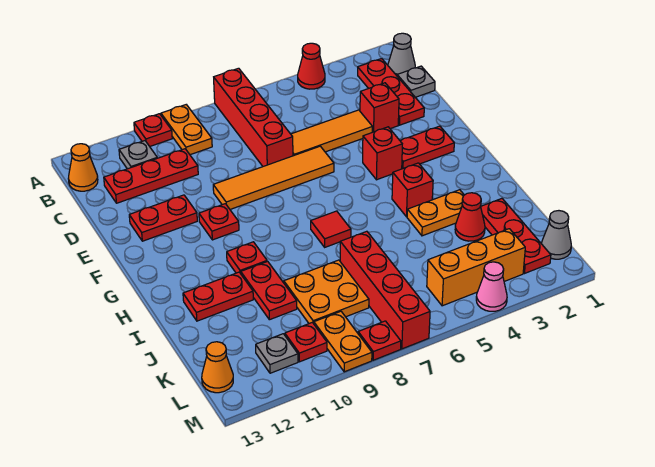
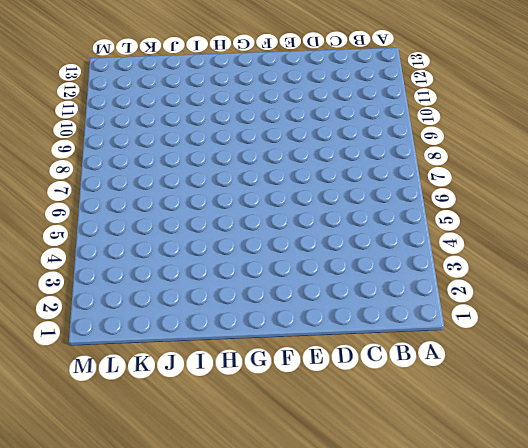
none -> red 1x1 cone [298,43,325,89]
none -> red 1x4 brick [214,68,293,166]
none -> orange 1x2 plate [161,105,212,155]
none -> red 1x1 plate [134,114,172,146]

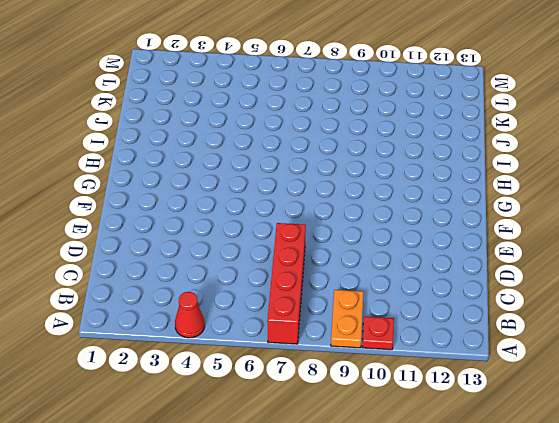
none -> grey 1x1 cone [388,33,415,76]
none -> red 1x3 plate [358,59,424,125]
none -> grey 1x1 plate [119,141,157,169]
none -> orange 1x1 cone [68,144,98,191]

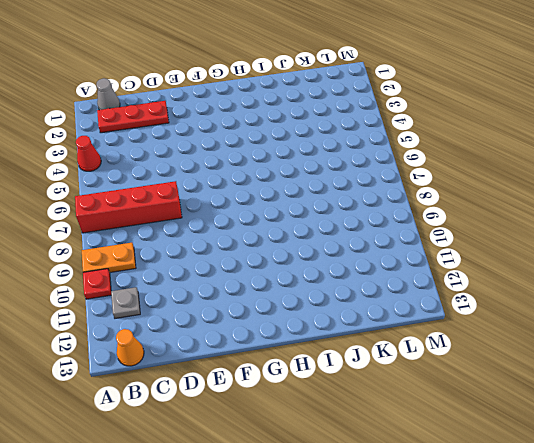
none -> grey 1x1 plate [397,66,435,97]
none -> red 1x3 plate [104,149,198,203]
none -> red 1x1 brick [360,83,399,132]
none -> orange 1x3 tile [291,110,372,156]

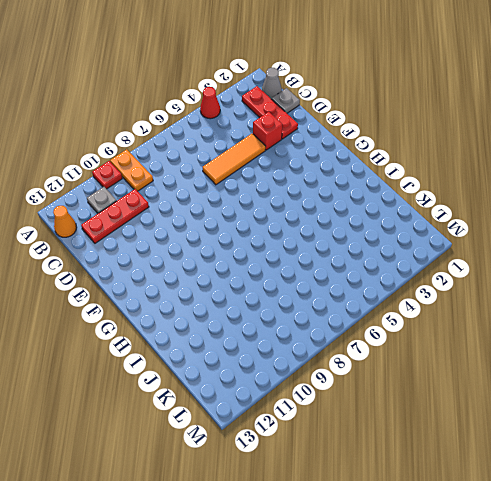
none -> red 1x4 brick [214,68,293,166]
none -> orange 1x4 tile [213,146,334,209]
none -> red 1x2 plate [129,195,197,241]
none -> red 1x2 plate [400,126,454,169]

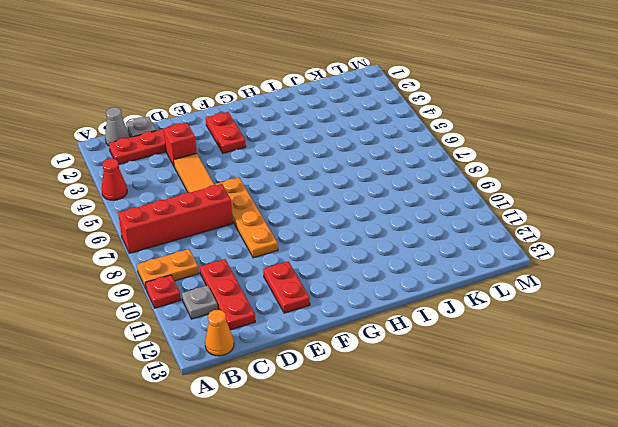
orange 1x4 plate [216,178,278,258] -> orange 1x4 tile [213,146,334,209]
none -> red 1x1 brick [363,127,402,180]
none -> red 1x1 plate [199,204,239,240]
none -> red 1x1 brick [392,163,433,217]
none -> red 1x1 tile [311,211,351,247]

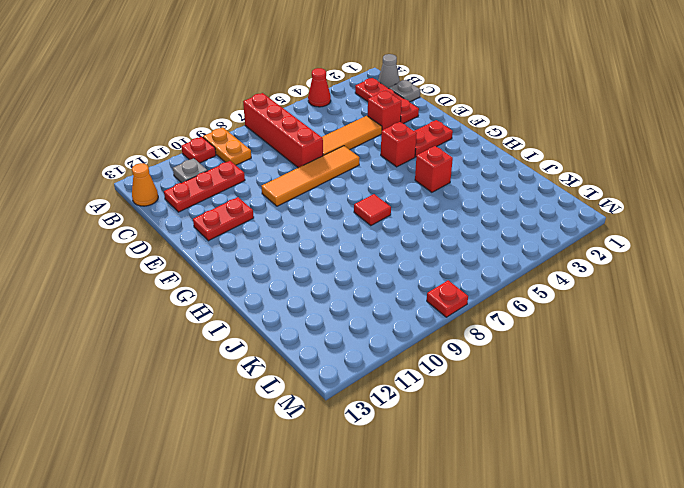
none -> red 1x1 plate [199,204,239,240]
none -> red 1x1 plate [227,242,267,273]
none -> orange 1x2 plate [407,190,464,236]
none -> red 1x2 plate [241,261,297,320]

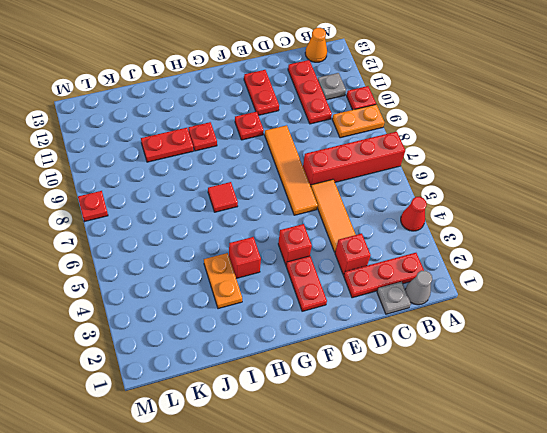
none -> red 1x2 plate [183,272,253,321]
none -> red 1x3 plate [481,199,551,274]
none -> red 1x1 cone [455,193,485,241]
none -> red 1x4 brick [340,231,430,349]

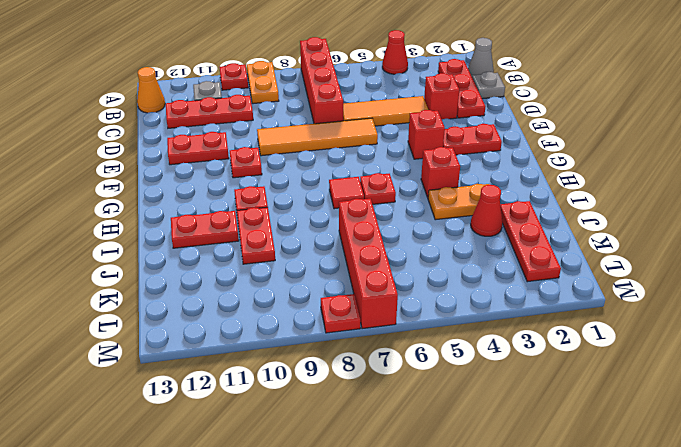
red 1x1 plate [360,173,396,204] -> red 1x1 plate moved to [285,322,327,362]
none -> orange 2x2 plate [284,260,369,324]
none -> grey 1x1 cone [541,211,571,259]
none -> orange 1x3 brick [427,229,525,306]
none -> orange 1x2 plate [314,311,372,372]

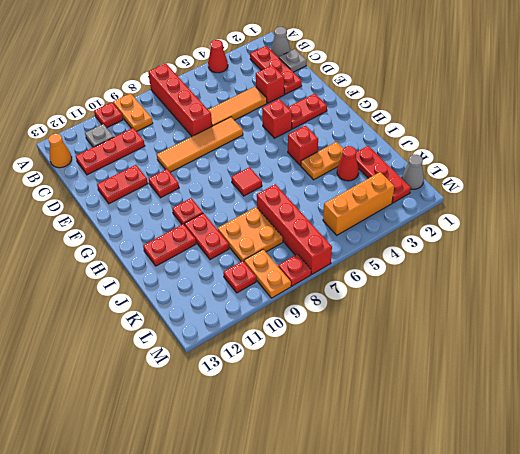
none -> grey 1x1 plate [256,334,298,373]
none -> orange 1x1 cone [202,342,233,393]
none -> pink 1x1 cone [476,262,507,311]

